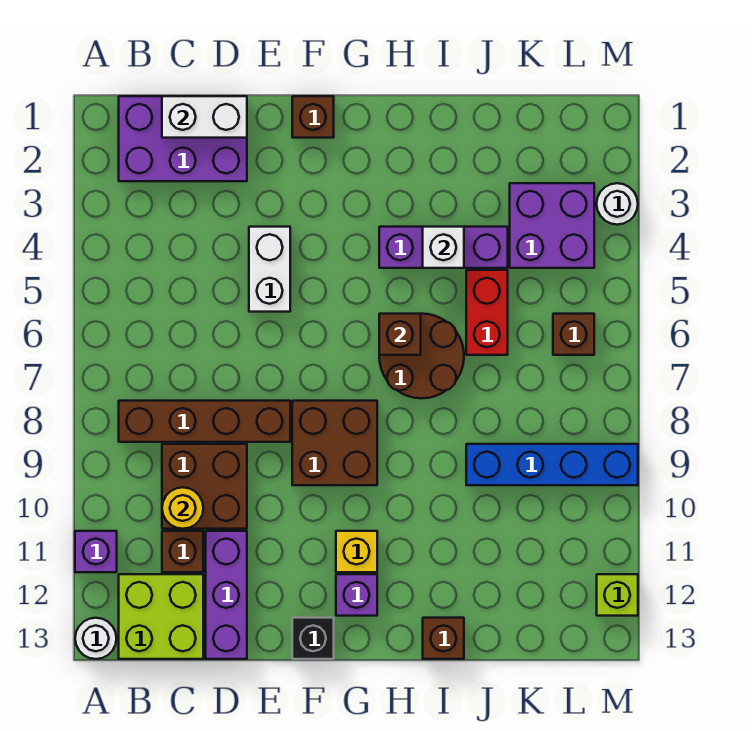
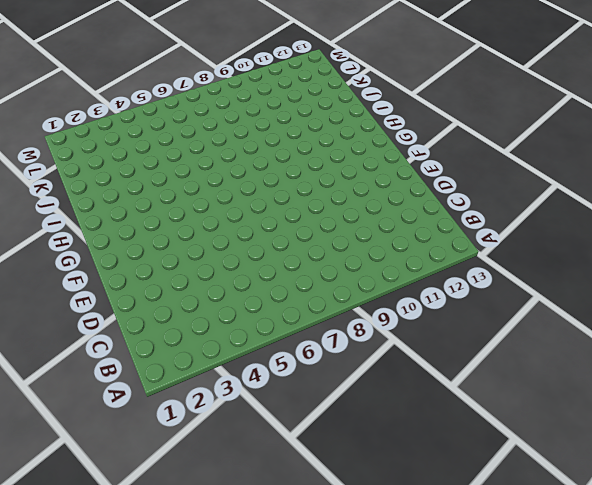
none -> purple 1x1 brick [75,531,117,572]
none -> white 1x1 round brick [75,618,116,659]
none -> purple 2x3 brick [119,96,247,181]

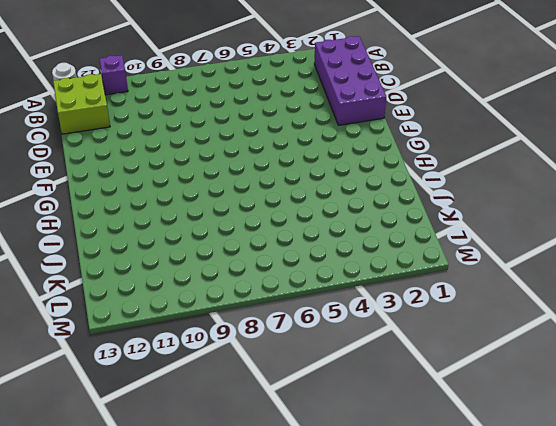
purple 2x4 brick [314,36,386,125] -> purple 2x3 brick [119,96,247,181]
none -> brown 1x4 brick [119,401,290,442]
none -> brown 2x2 brick [162,444,247,529]
none -> brown 1x1 brick [162,531,203,572]

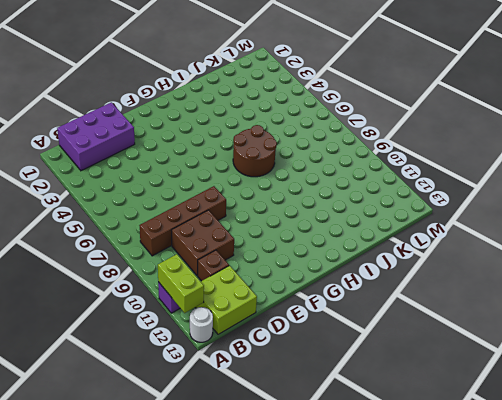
lime 1x2 brick [158,254,204,313] -> none
none -> purple 1x3 brick [206,531,247,659]
none -> white 1x2 brick [249,227,290,312]
none -> brown 1x1 brick [292,96,334,138]

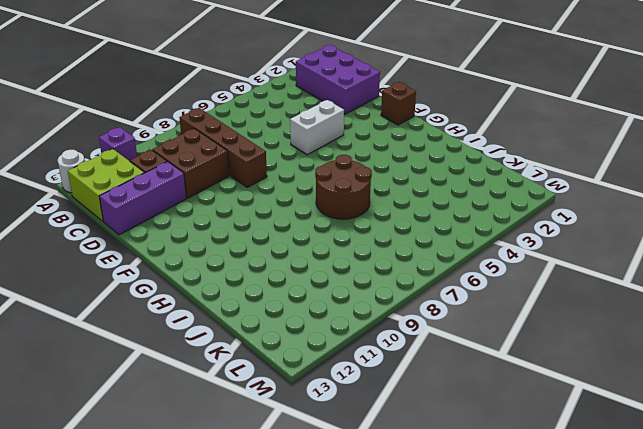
none -> brown 2x2 brick [292,401,377,485]
none -> black 1x1 brick [292,618,334,659]
none -> yellow 1x1 brick [336,531,377,572]

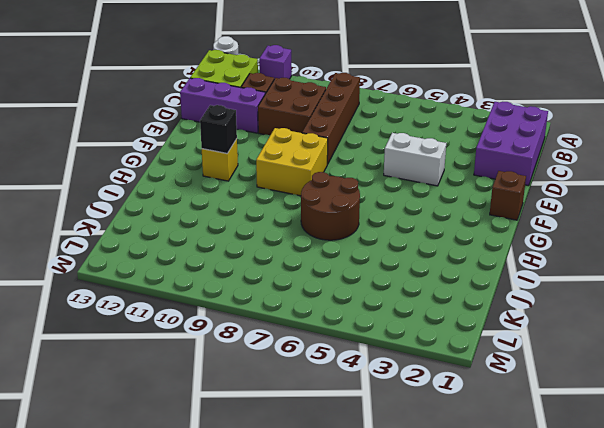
yellow 2x2 brick [256,128,328,196] -> brown 2x2 brick [292,401,377,485]
black 1x1 brick [200,105,237,153] -> black 1x1 brick moved to [292,618,334,659]
none -> purple 1x1 brick [336,574,377,616]
none -> purple 1x3 brick [379,227,508,268]
none -> brown 1x1 brick [423,618,464,659]

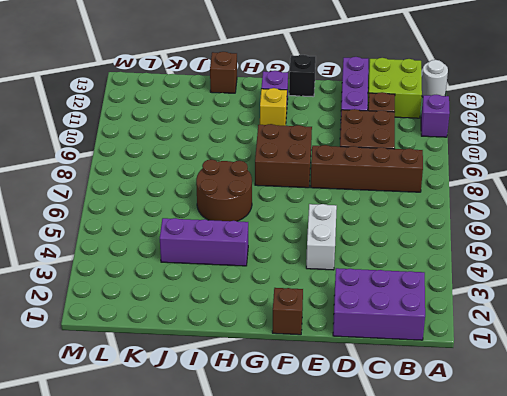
none -> red 1x2 brick [466,270,508,355]
none -> blue 1x4 brick [466,444,638,485]
none -> purple 2x2 brick [510,183,594,268]

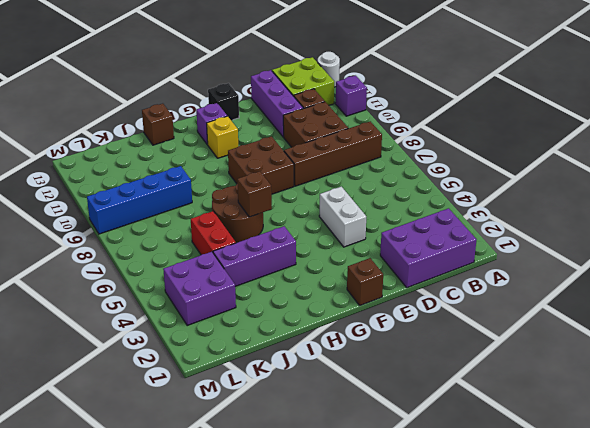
none -> brown 1x1 brick [553,314,594,355]
none -> white 1x1 round brick [597,183,638,225]
none -> lime 1x1 brick [597,574,638,616]

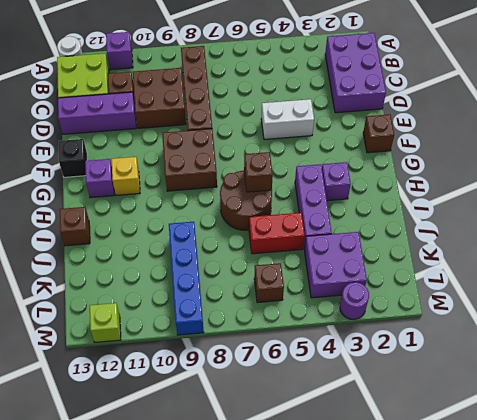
purple 1x1 brick [322,162,351,201] -> none
purple 1x1 round brick [340,282,369,319] -> white 1x1 round brick [597,183,638,225]
none -> white 1x2 brick [162,96,247,138]
none -> yellow 1x1 round brick [162,487,203,529]
none -> white 1x1 brick [423,227,464,268]

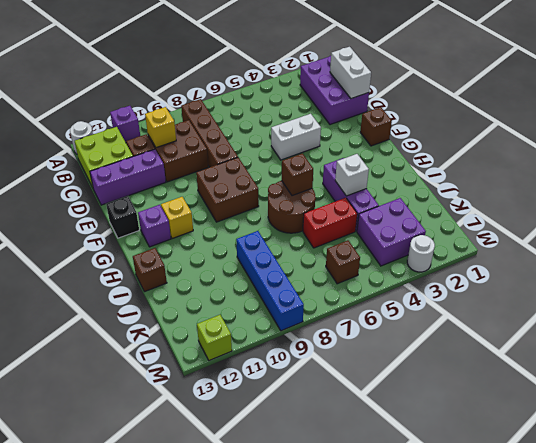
yellow 1x1 brick [145,107,176,148] -> yellow 1x1 round brick [162,487,203,529]

